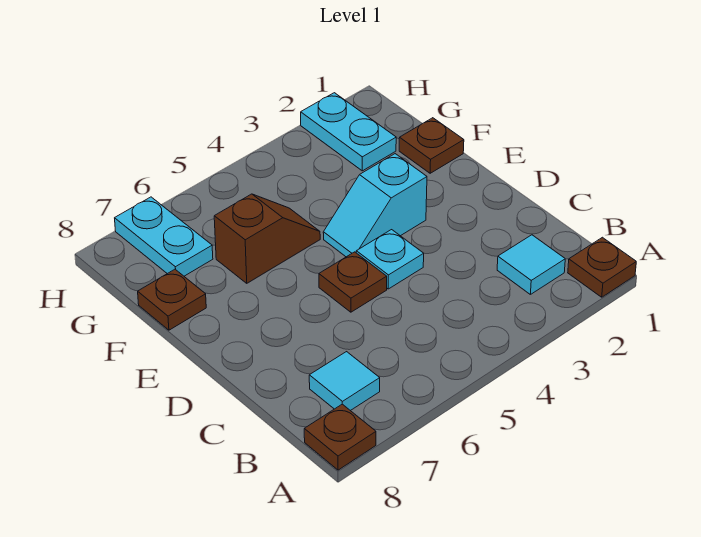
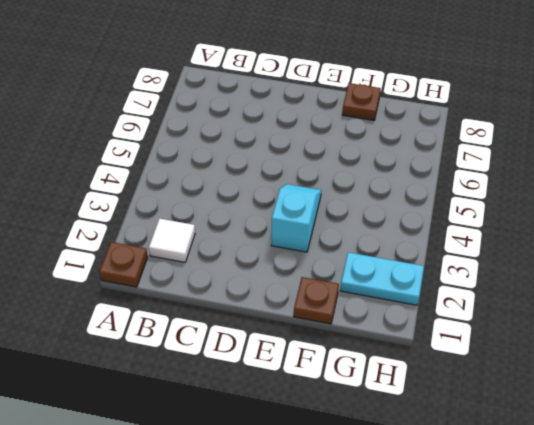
white 1x1 tile [149,219,195,262] -> cyan 1x1 tile [497,235,565,294]
none -> brown 1x1 plate [304,404,376,470]
none -> cyan 1x1 tile [309,352,380,411]
none -> cyan 1x1 plate [356,230,424,289]

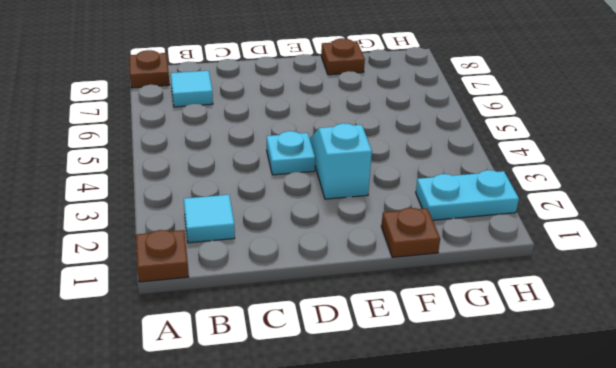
none -> brown 1x1 plate [319,252,387,312]
none -> brown 1x2 slope [214,194,320,283]
none -> cyan 1x2 plate [115,197,213,276]

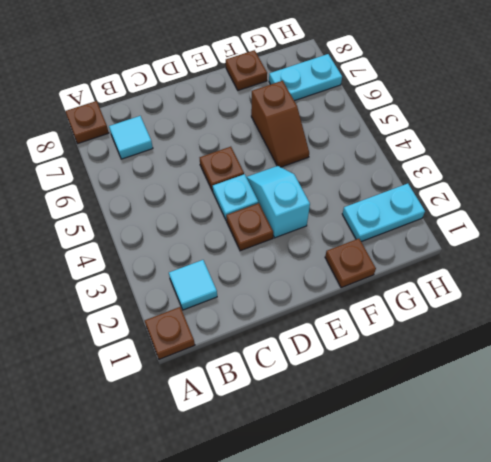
brown 1x1 plate [226,203,273,251] -> none

